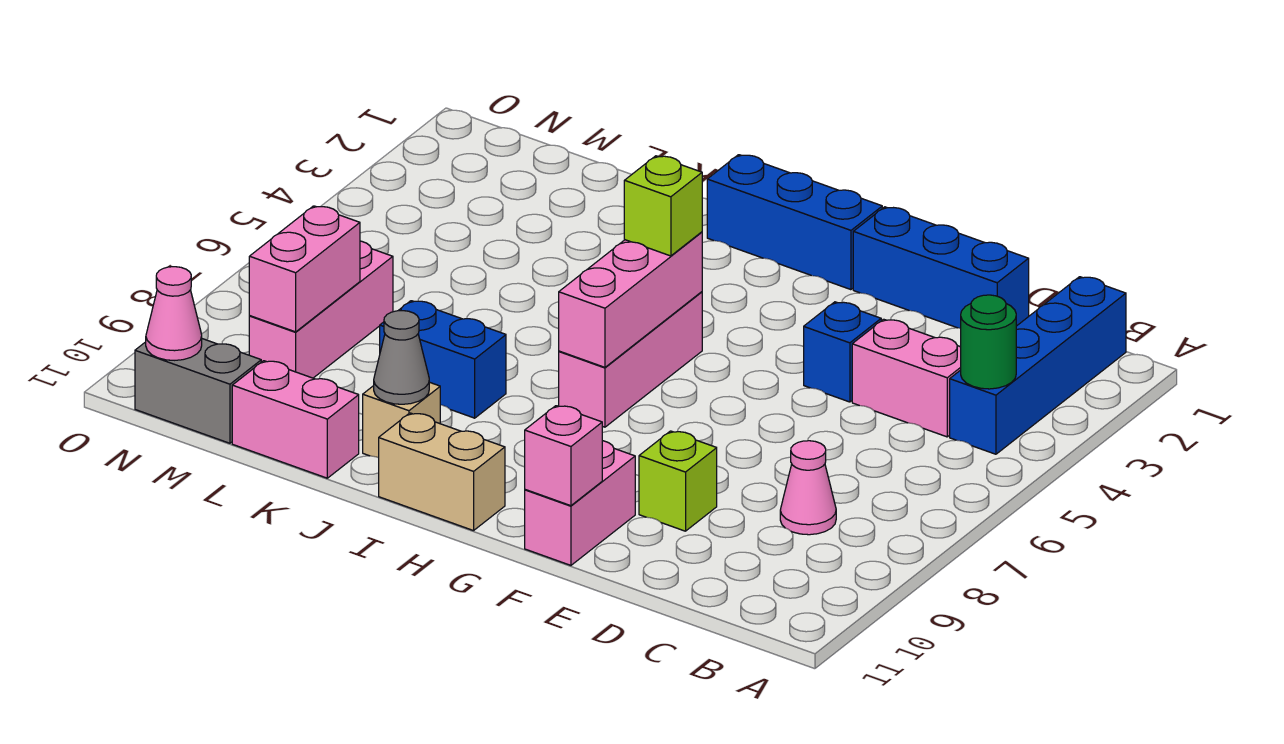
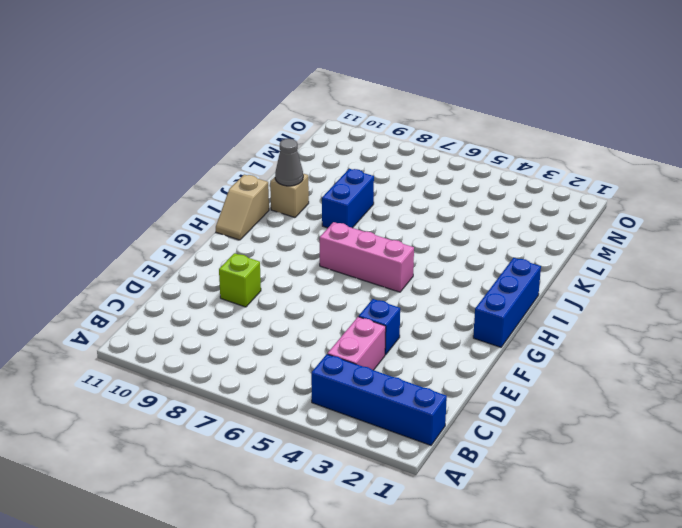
tan 1x2 slope [216,175,269,240] -> tan 1x2 brick [379,413,505,531]
none -> pink 1x1 cone [780,441,836,535]
none -> blue 1x3 brick [853,207,1029,328]
none -> pink 1x2 brick [525,441,635,565]

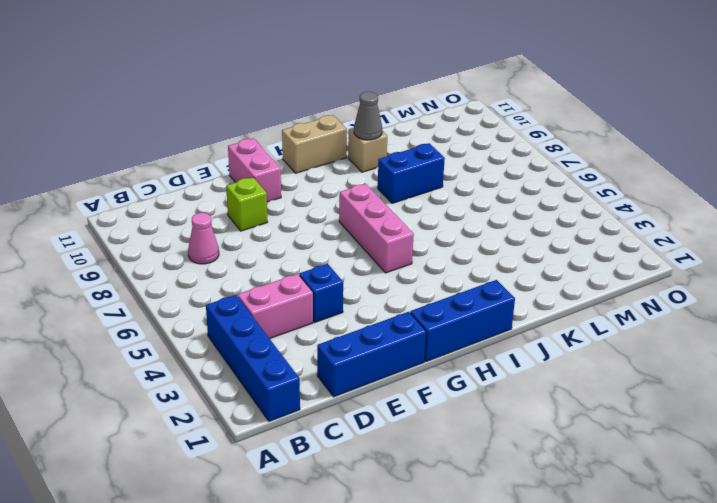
none -> pink 1x2 brick [232,361,359,478]
none -> pink 1x3 brick [249,241,393,378]
none -> grey 1x2 brick [135,339,261,443]

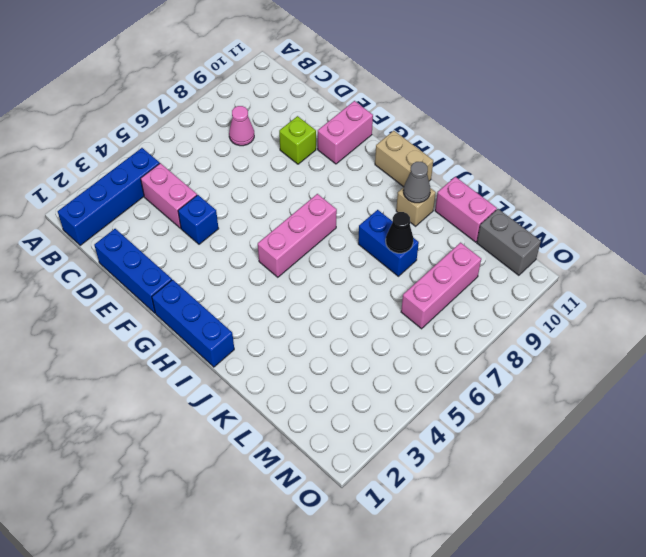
black 1x1 cone [386,212,413,253] -> none
none -> green 1x1 round brick [960,295,1016,389]
none -> pink 1x1 brick [525,406,602,506]
none -> pink 1x3 brick [559,232,702,367]

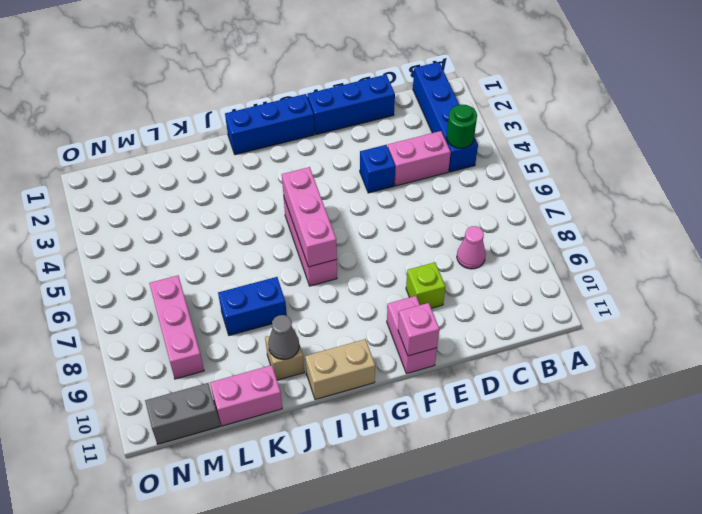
none -> pink 1x2 brick [249,206,360,332]
none -> pink 1x1 cone [146,267,202,360]
none -> lime 1x1 brick [624,156,702,256]

